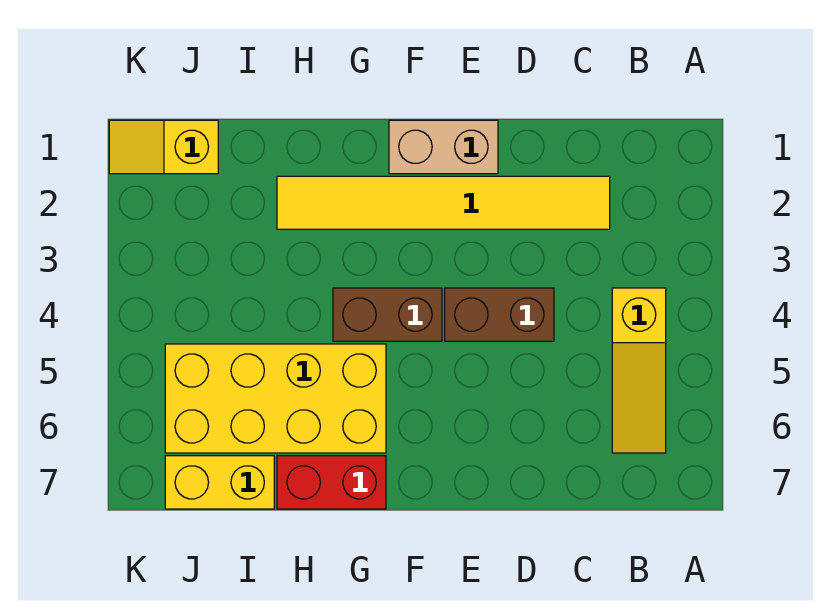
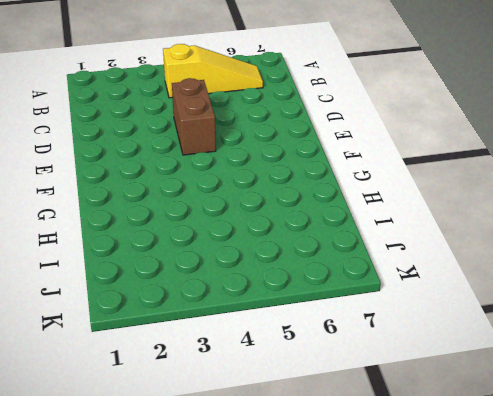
none -> yellow 1x6 tile [277,176,610,229]
none -> tan 1x2 brick [389,120,498,174]

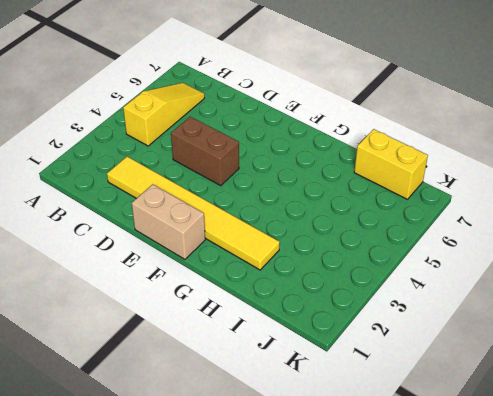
none -> brown 1x2 brick [333,288,442,341]
none -> yellow 2x4 brick [165,344,386,453]

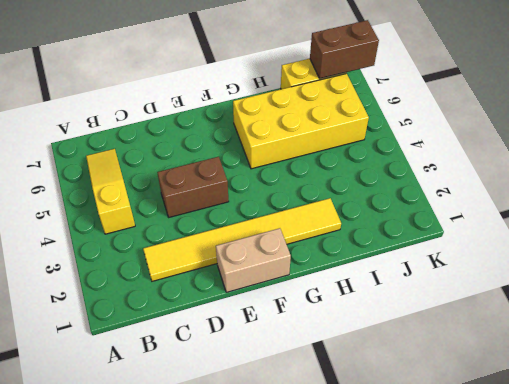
brown 1x2 brick [310,20,379,79] -> brown 1x2 brick moved to [333,288,442,341]
none -> red 1x2 brick [277,456,386,509]
none -> yellow 1x2 slope [109,120,218,174]

